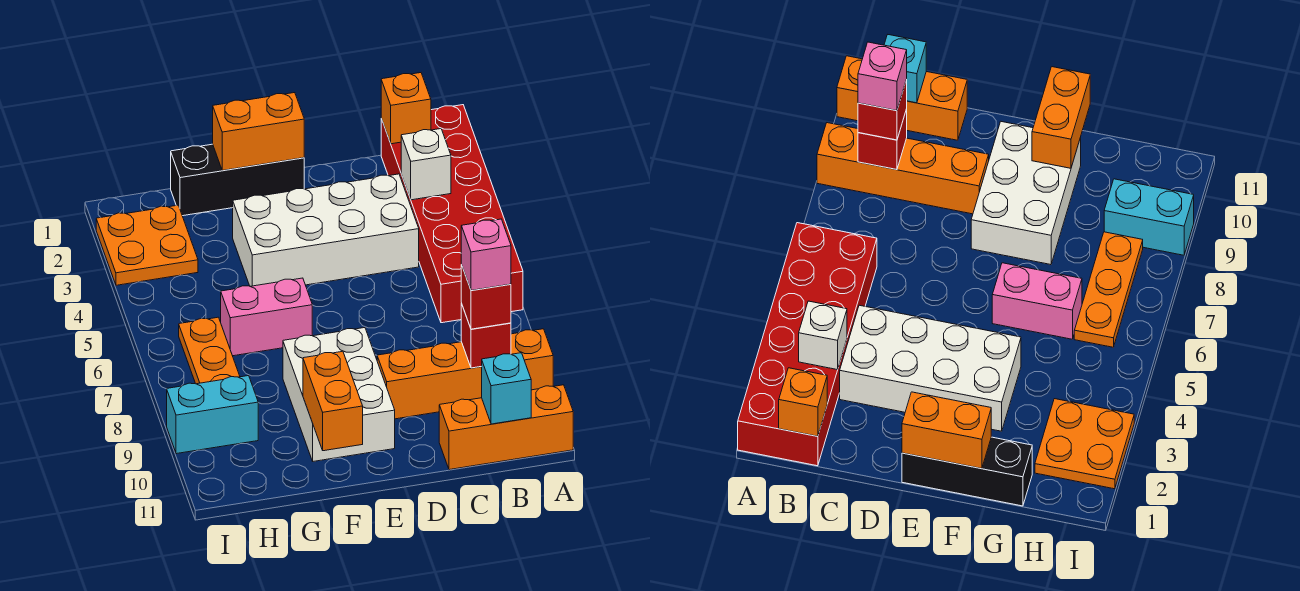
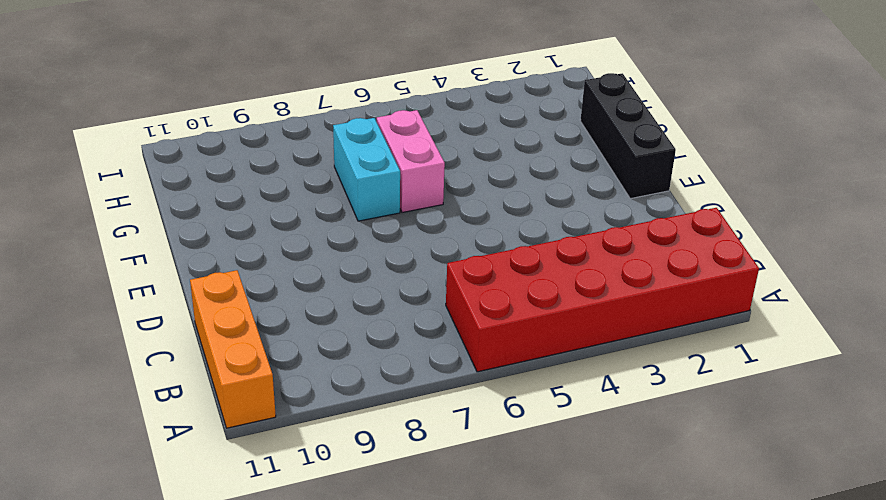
cyan 1x2 brick [333,118,400,221] -> cyan 1x2 brick moved to [167,376,258,454]
none -> orange 1x4 brick [377,329,553,419]
none -> white 2x4 brick [233,174,419,286]
none -> white 2x3 brick [283,328,395,461]

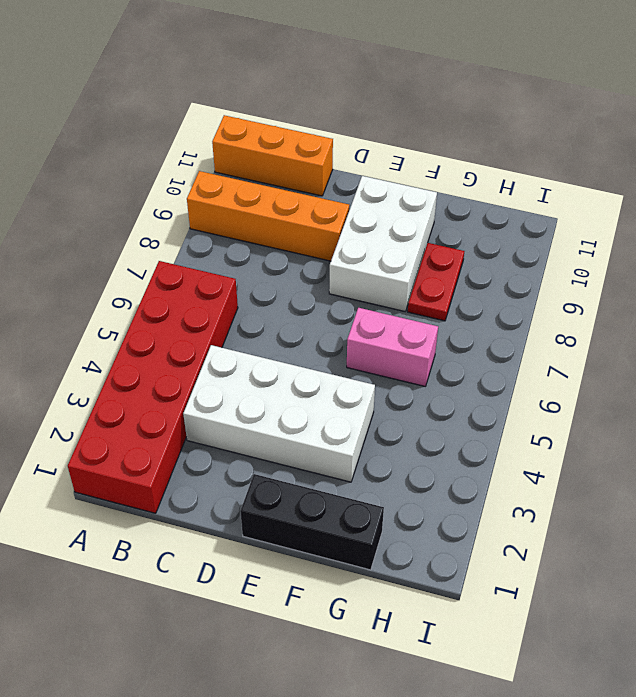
red 1x2 plate [408,243,464,321] -> none
none -> orange 2x2 plate [96,205,198,285]
none -> orange 1x3 plate [179,317,240,384]
none -> cyan 1x2 brick [167,376,258,454]

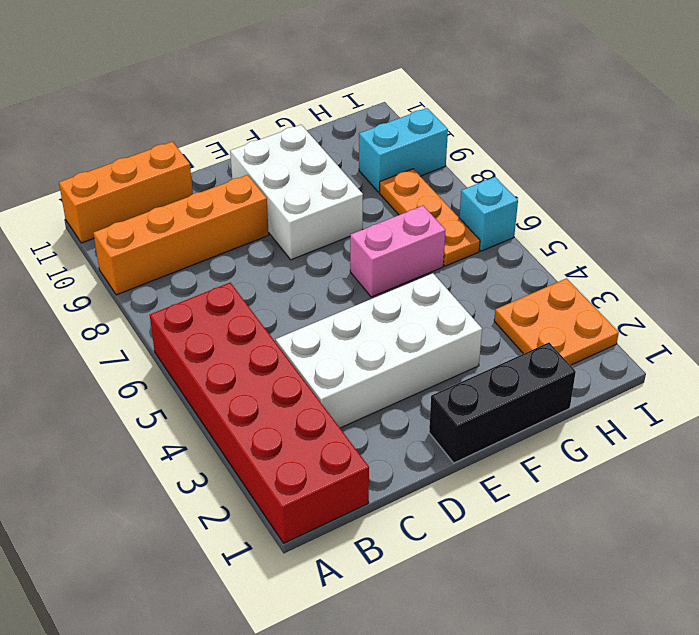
cyan 1x1 brick [459,177,518,251] -> cyan 1x1 brick moved to [482,353,531,424]
none -> orange 1x1 brick [381,73,431,144]
none -> white 1x1 brick [401,129,451,200]
none -> red 1x1 brick [461,303,511,368]

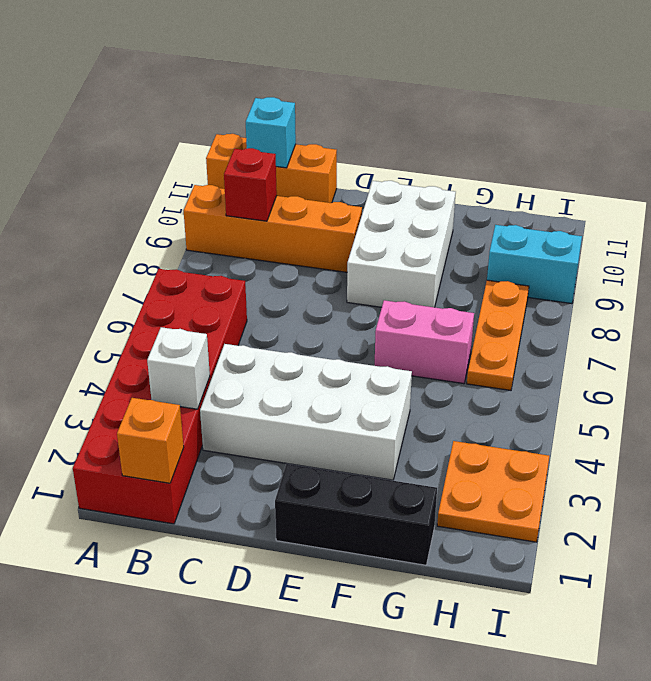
none -> orange 1x2 brick [213,93,304,171]
none -> orange 1x2 brick [303,351,363,451]
none -> red 1x1 brick [461,265,511,329]

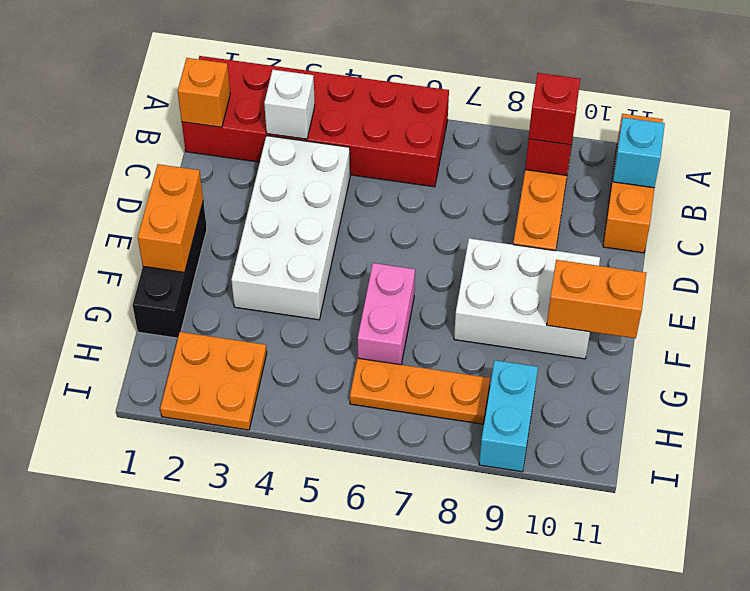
none -> pink 1x1 brick [461,219,511,290]

